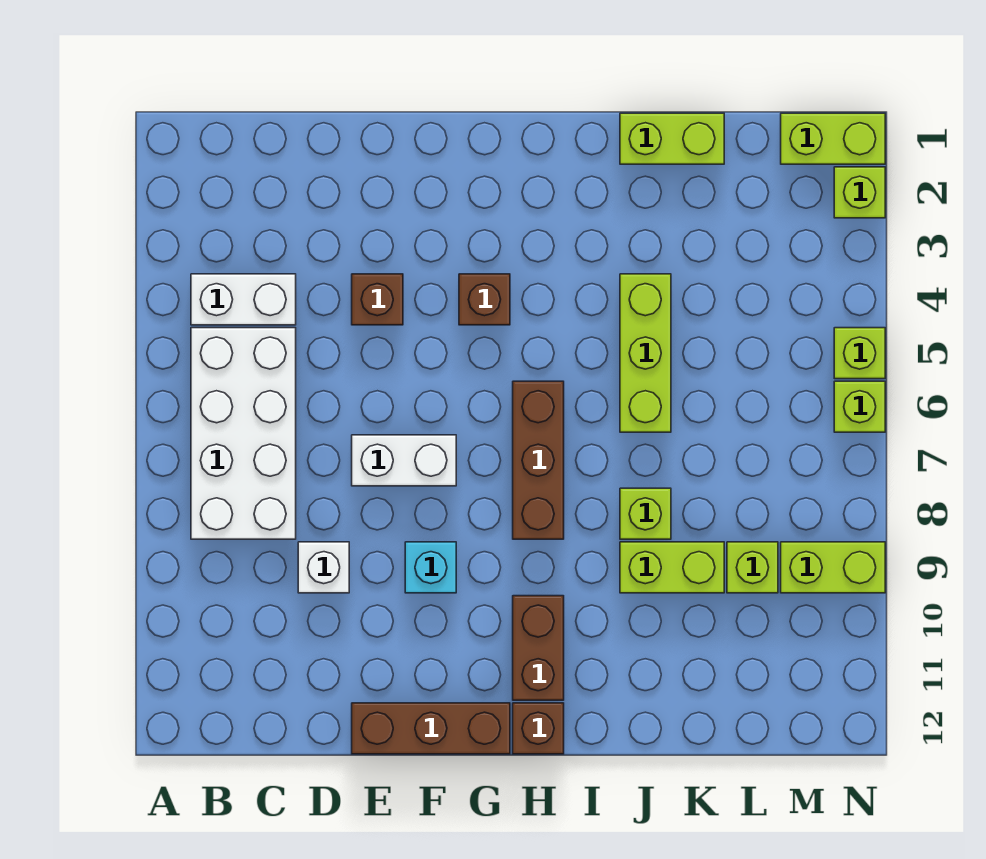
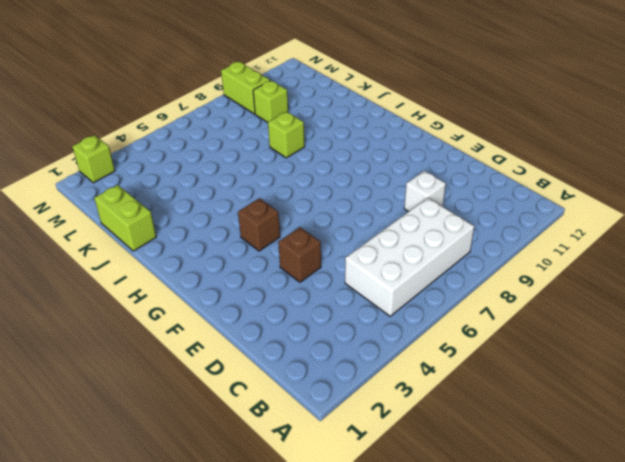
none -> white 1x2 brick [191,274,296,325]
none -> white 1x2 brick [352,435,456,486]
none -> brown 1x3 brick [352,703,510,754]

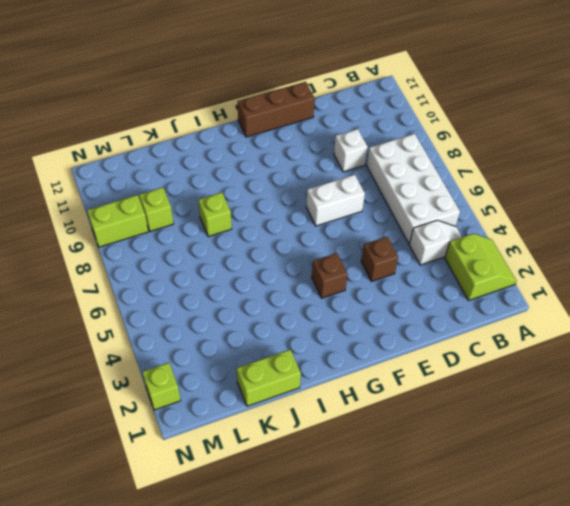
lime 2x2 slope [445,233,517,300] -> none
white 1x2 slope [409,220,462,265] -> white 1x2 brick [191,274,296,325]
none -> cyan 1x1 brick [405,542,456,593]
none -> brown 1x3 brick [513,381,564,539]
none -> brown 1x2 brick [513,596,564,700]

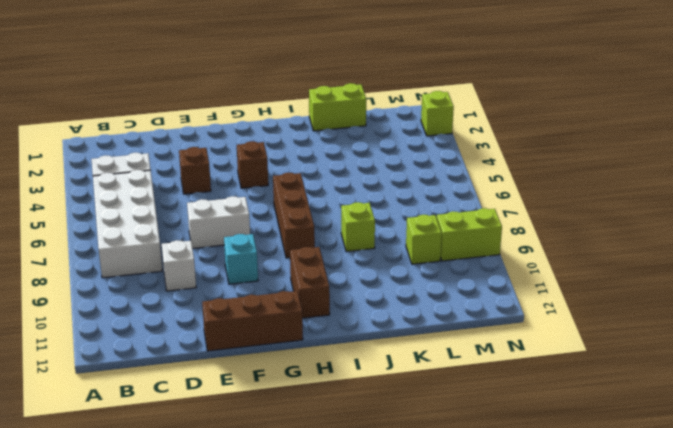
none -> brown 1x1 brick [513,703,564,754]
none -> lime 1x3 brick [620,274,671,432]
none -> lime 1x2 brick [620,542,724,593]

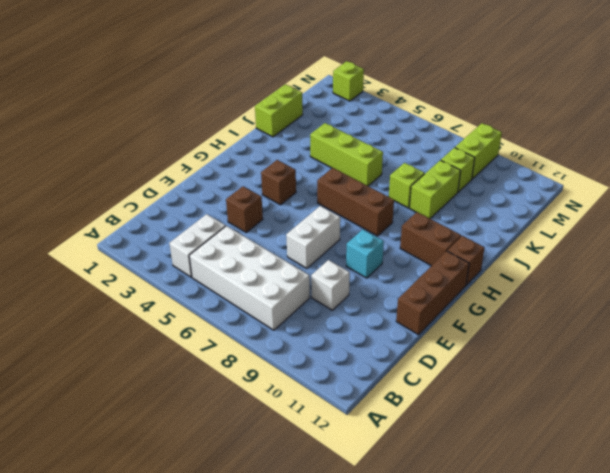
none -> lime 1x2 brick [781,113,885,164]
none -> lime 1x1 brick [834,328,885,379]
none -> lime 1x1 brick [834,381,885,432]

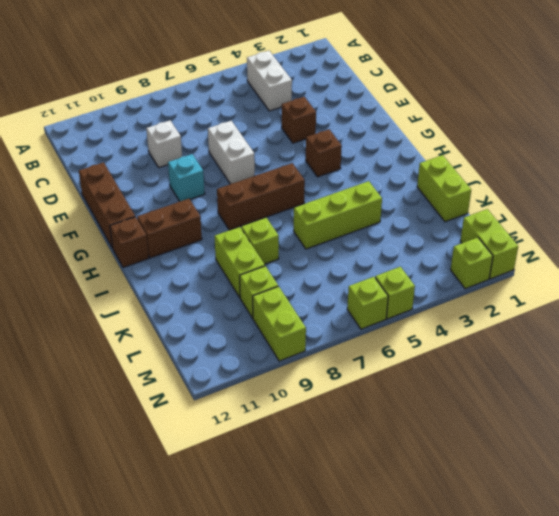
none -> white 2x4 brick [191,328,296,539]

